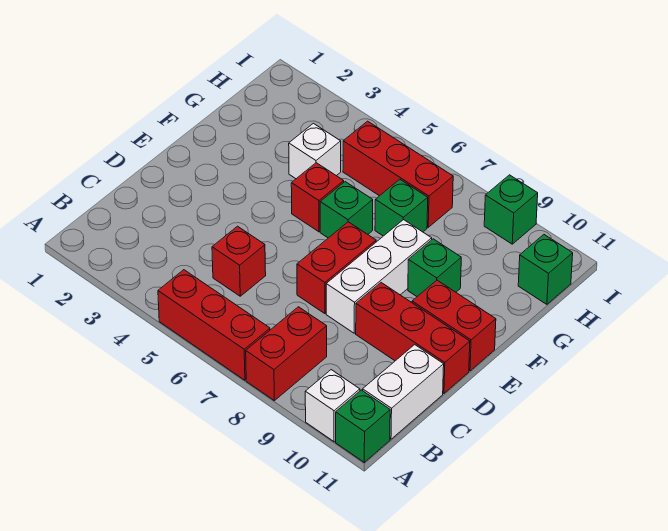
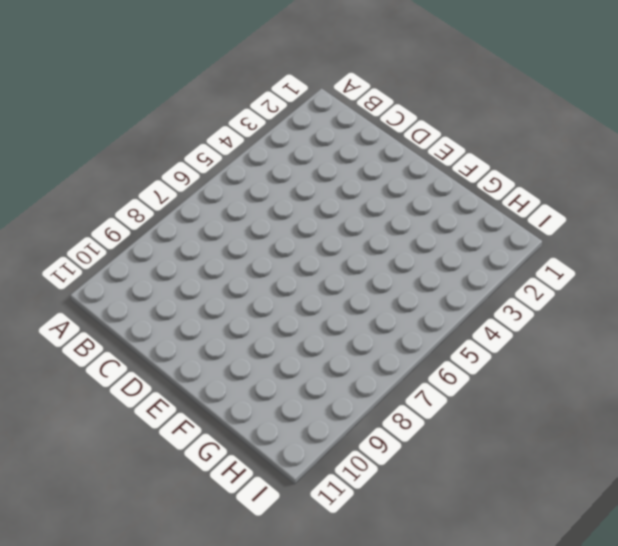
none -> red 1x3 brick [158,270,270,380]
none -> red 1x2 brick [246,307,327,401]
none -> white 1x1 brick [305,370,360,442]

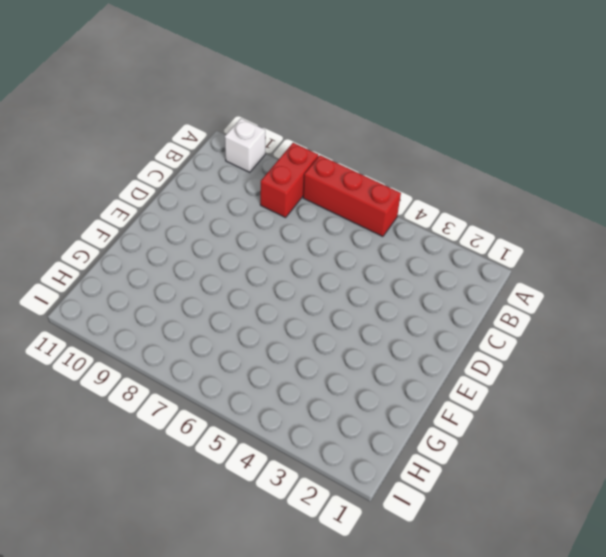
none -> green 1x1 brick [336,390,390,462]
none -> white 1x2 brick [363,345,444,439]
none -> red 1x1 brick [212,226,266,296]

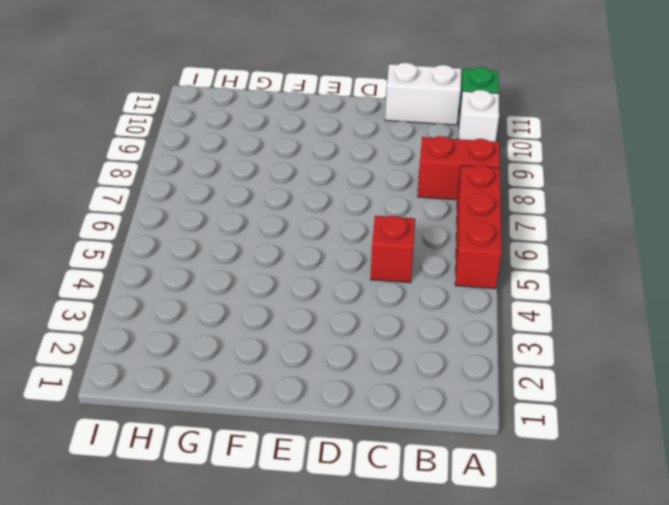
none -> red 1x2 brick [297,222,376,314]
none -> white 1x3 brick [326,220,432,333]
none -> red 1x3 brick [356,283,470,393]

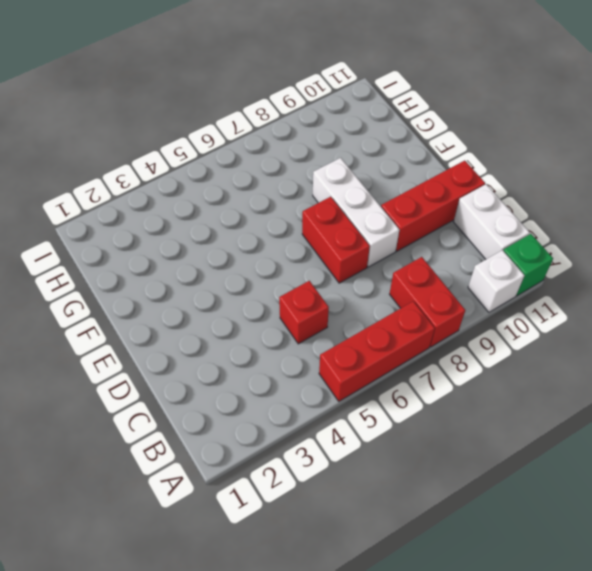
none -> red 1x2 brick [412,280,496,371]
none -> red 1x1 brick [291,163,344,232]
none -> green 1x1 brick [320,182,373,238]

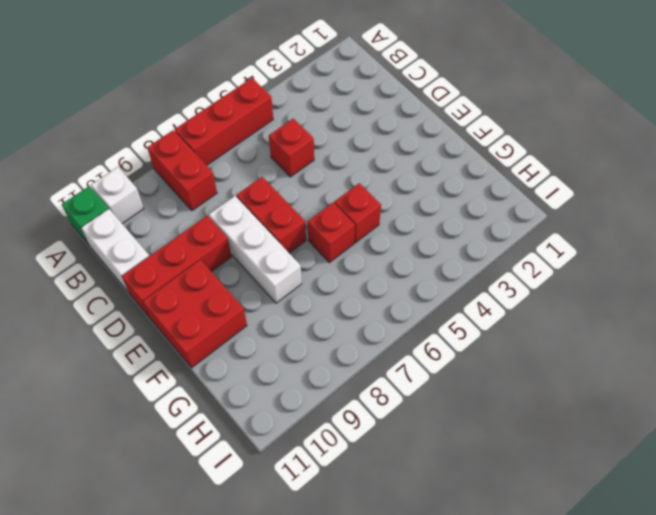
red 2x2 brick [143,260,247,368] -> red 1x2 brick [412,280,496,371]
red 1x1 brick [308,203,355,263] -> green 1x1 brick [320,182,373,238]
none -> green 1x1 brick [408,239,461,296]
none -> white 1x1 brick [289,123,341,179]
none -> green 1x1 brick [375,180,428,236]

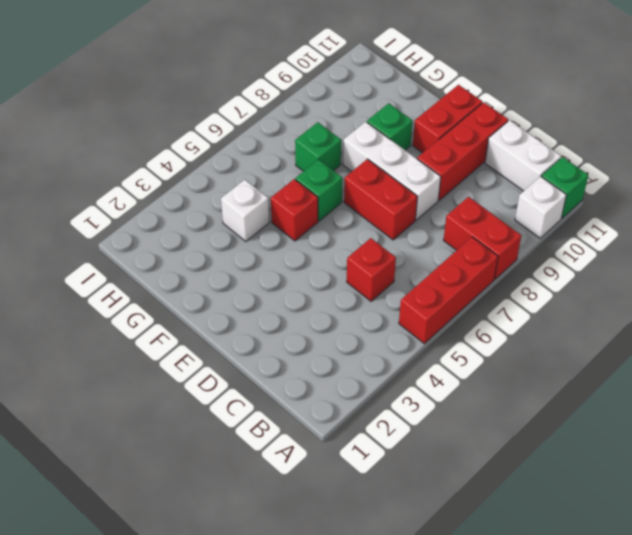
none -> red 1x3 brick [343,121,453,227]
none -> green 1x1 brick [518,235,573,304]
none -> green 1x1 brick [484,175,538,244]

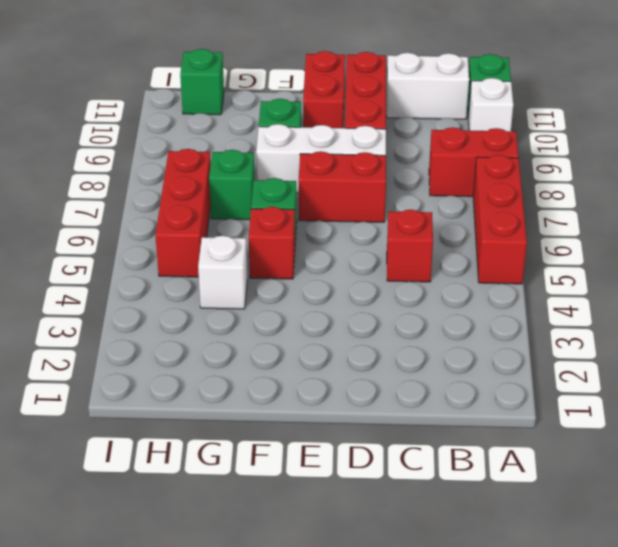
none -> green 1x1 brick [484,175,538,244]

